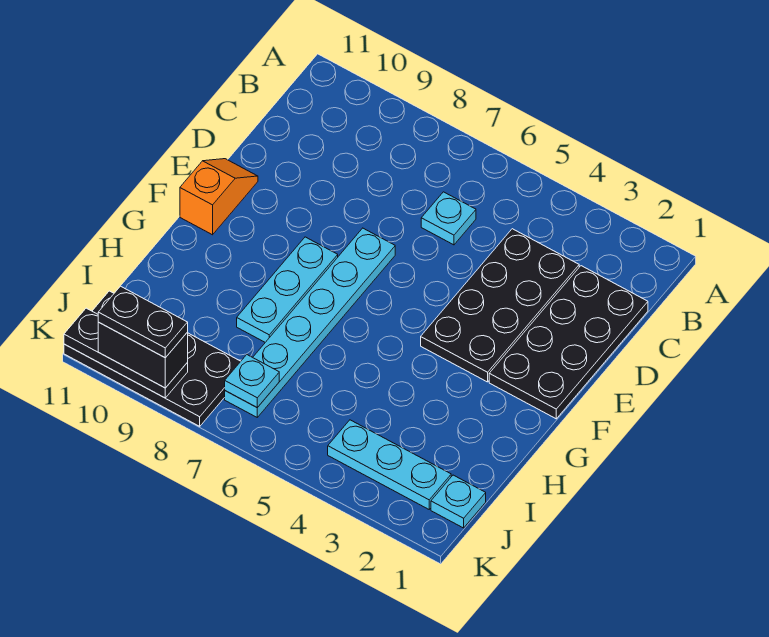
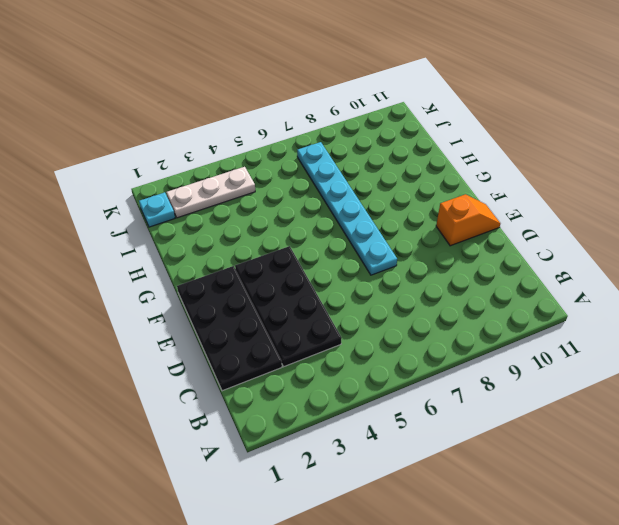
orange 1x2 slope [436,194,500,246] -> orange 1x2 slope turned to [180,159,258,235]
white 1x3 plate [166,167,255,218] -> cyan 1x3 plate [328,420,451,509]
none -> cyan 1x1 plate [421,192,476,245]
none -> cyan 1x3 plate [237,237,338,342]
none -> black 2x4 plate [64,291,241,426]

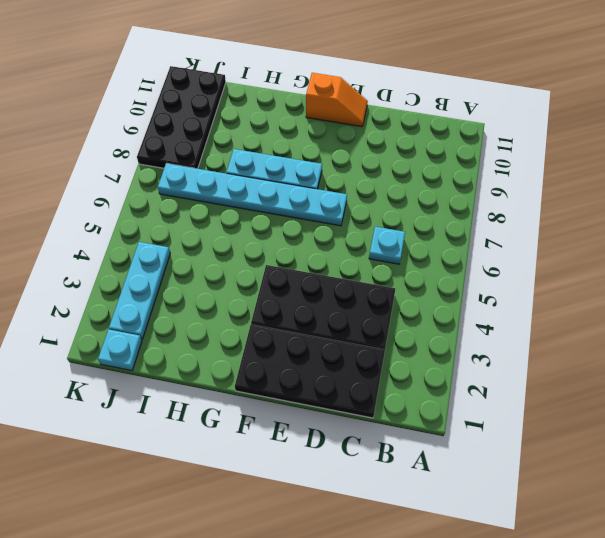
none -> cyan 1x1 plate [225,355,279,407]
none -> black 1x3 plate [64,308,188,398]
none -> black 1x2 brick [98,322,188,388]

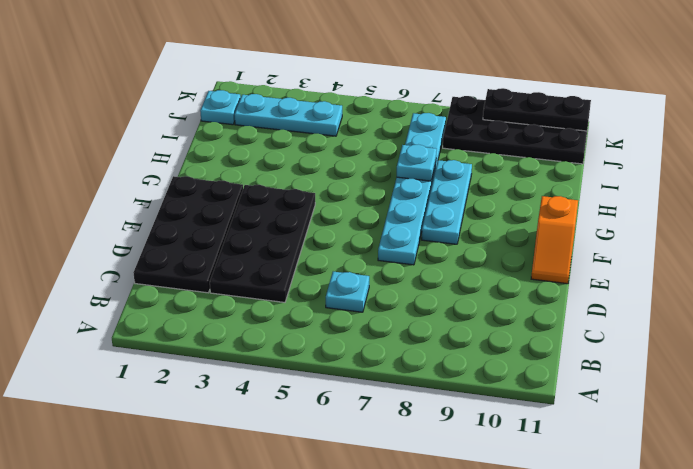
cyan 1x1 plate [397,145,437,181] -> cyan 1x1 plate moved to [225,355,279,407]
none -> black 1x2 brick [98,322,188,388]
none -> black 1x2 plate [98,286,188,358]

